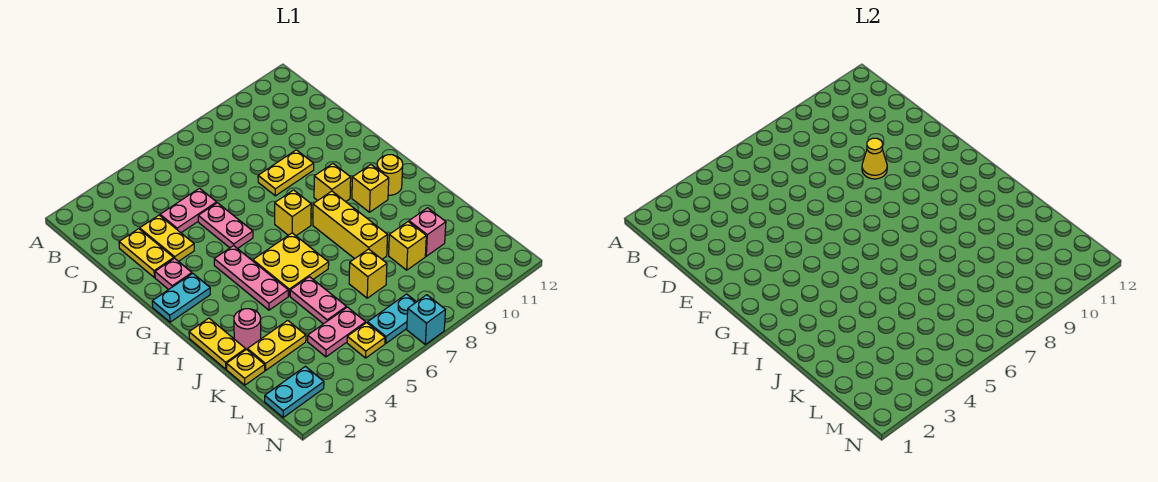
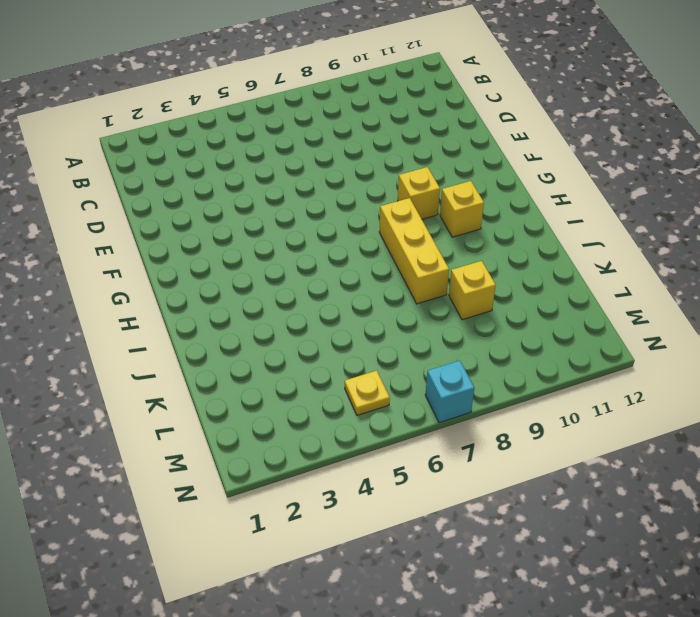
none -> yellow 1x2 plate [119,229,174,278]
none -> yellow 1x2 plate [140,215,194,261]
none -> pink 1x2 plate [160,188,217,233]

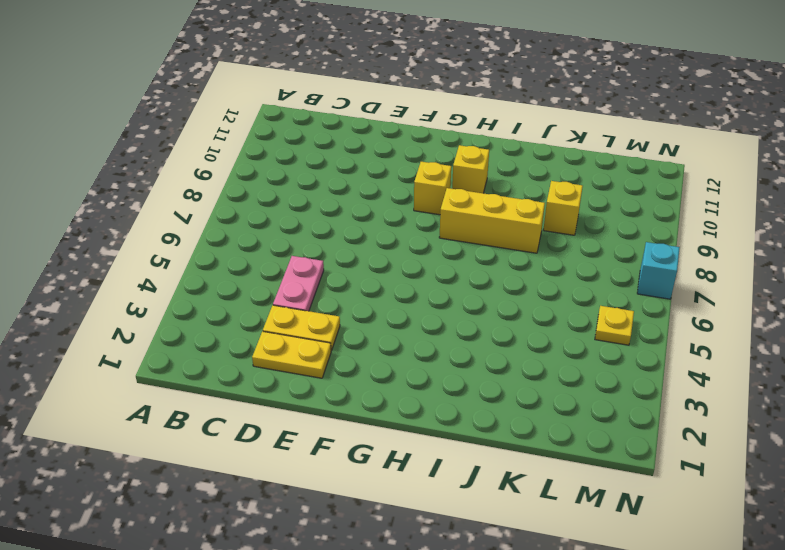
none -> pink 1x2 plate [198,203,253,249]
none -> yellow 1x2 plate [258,150,314,196]
none -> pink 1x1 plate [155,258,192,290]

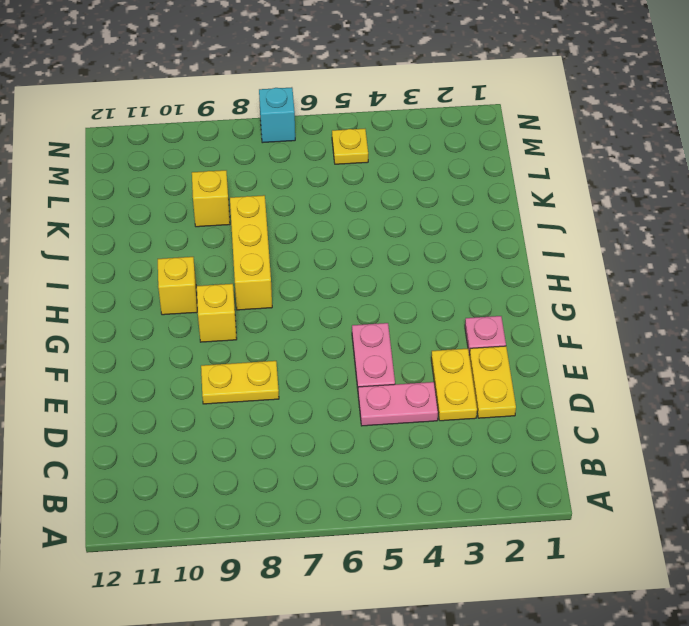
none -> cyan 1x2 plate [152,273,210,322]
none -> pink 1x3 plate [214,246,288,310]
none -> yellow 1x1 brick [275,190,311,236]

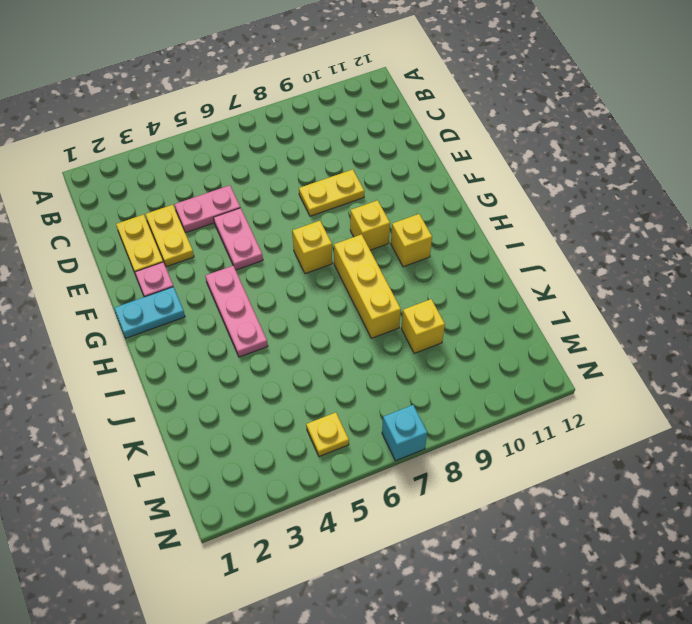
none -> yellow 2x2 plate [253,233,329,296]
none -> yellow 1x1 round brick [377,155,403,195]
none -> yellow 1x2 plate [189,318,246,369]

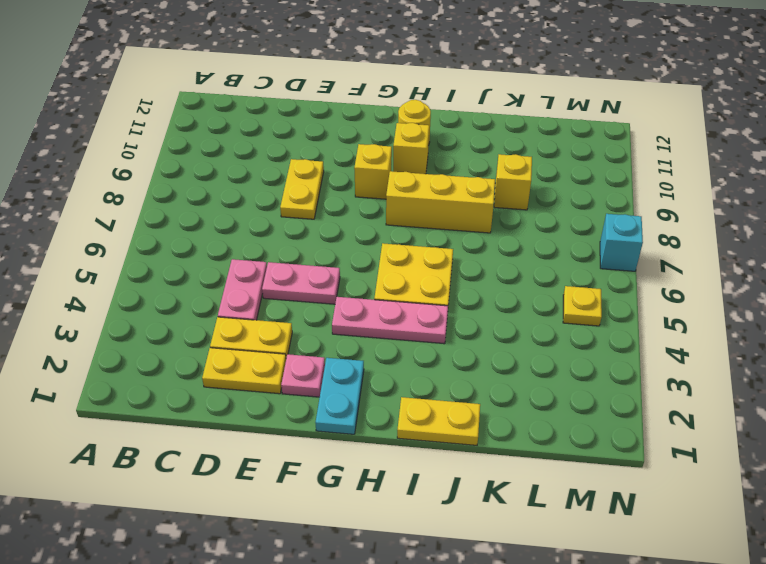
none -> yellow 1x1 brick [275,190,311,236]
none -> pink 1x1 round brick [234,309,261,349]
none -> pink 1x2 plate [290,277,346,324]

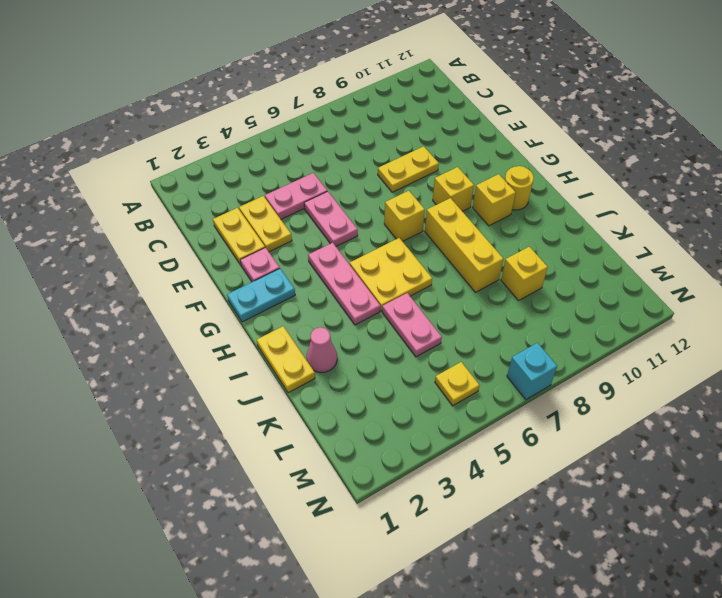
pink 1x1 cone [307,327,337,373] -> pink 1x1 round brick [234,309,261,349]
none -> yellow 1x1 plate [227,349,265,385]
none -> yellow 1x2 plate [247,320,306,370]
none -> yellow 1x1 brick [349,249,387,298]

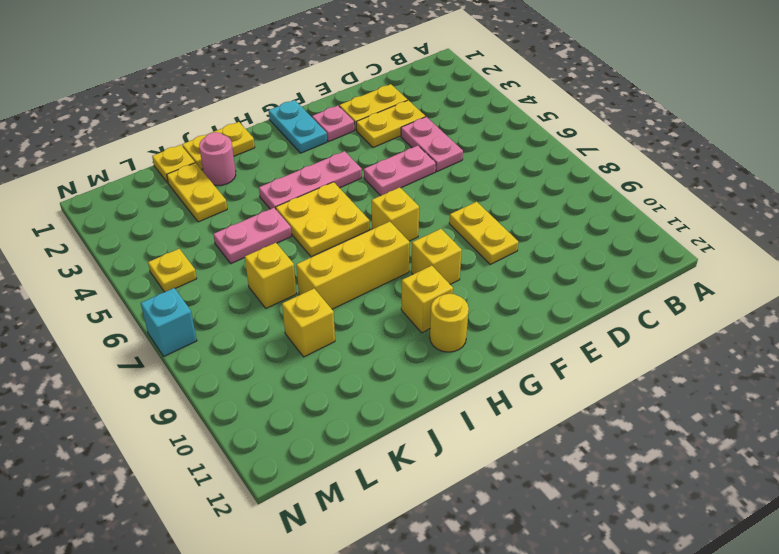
none -> pink 1x1 brick [409,208,446,256]
none -> pink 1x2 plate [308,307,366,357]
none -> cyan 1x2 plate [265,366,324,417]

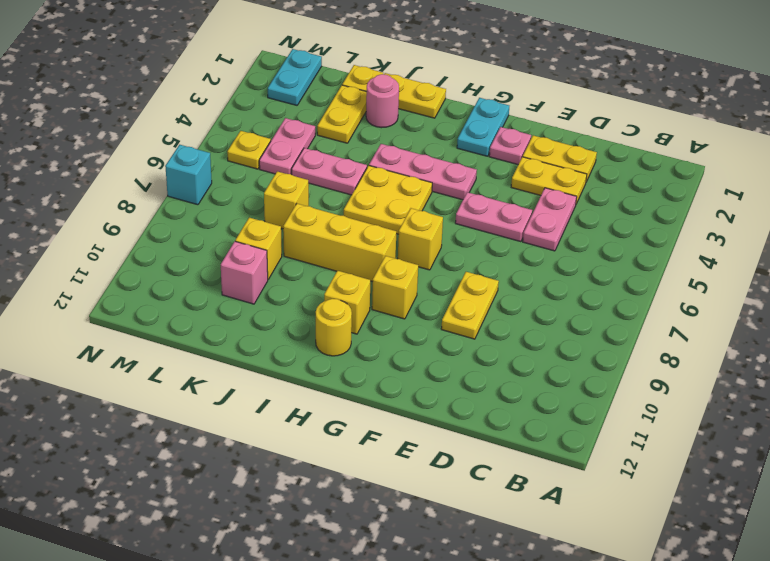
none -> cyan 1x2 plate [368,294,416,343]
none -> yellow 1x1 cone [862,138,887,179]

